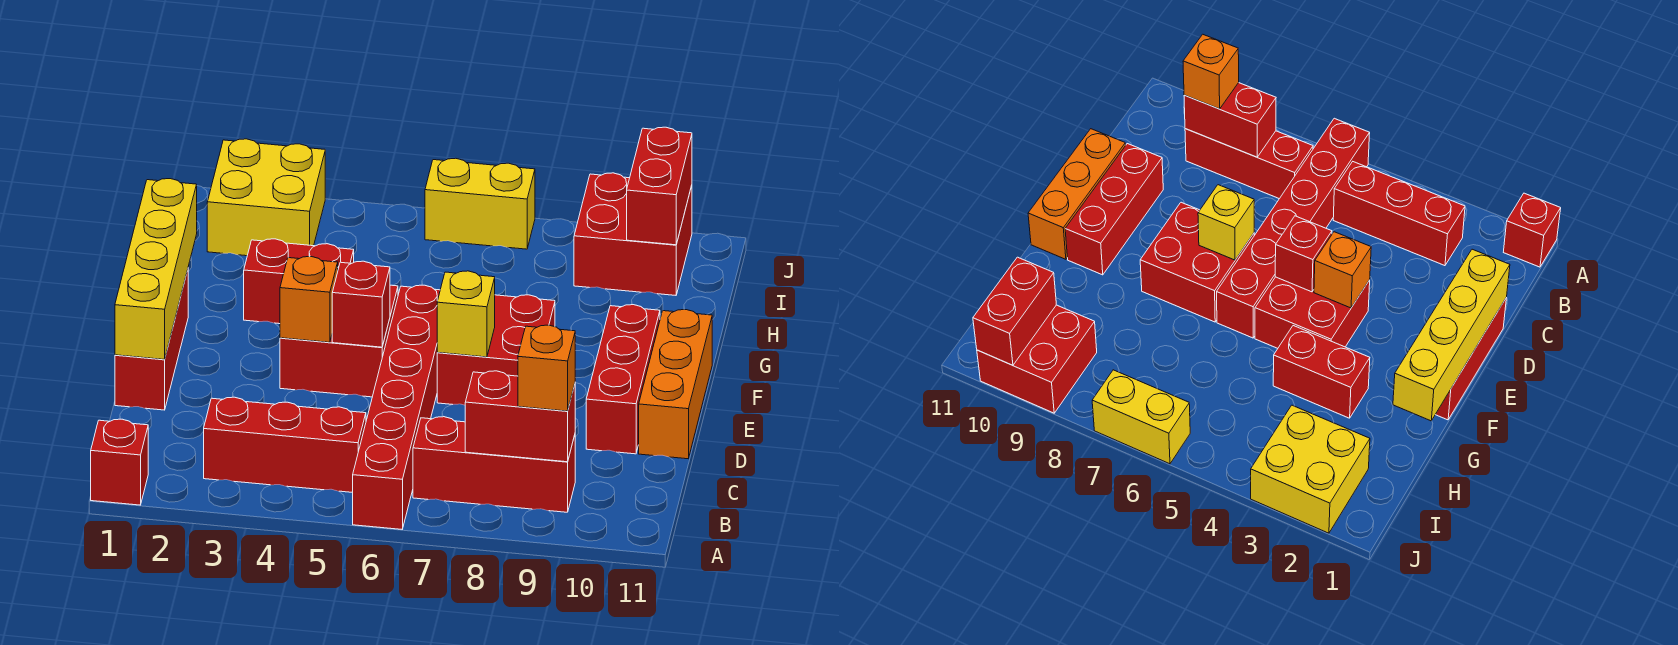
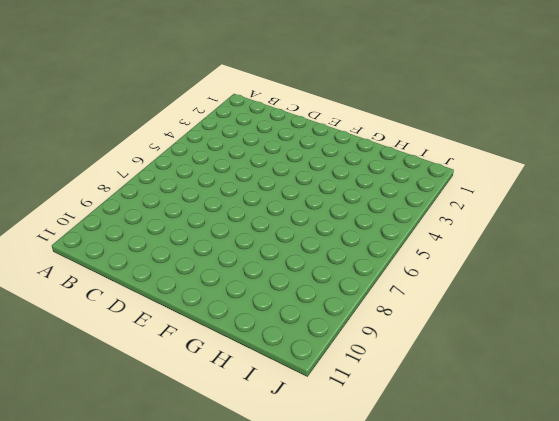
none -> red 1x1 brick [91,419,148,505]
none -> red 1x6 brick [353,285,440,529]
none -> red 1x3 brick [204,397,366,492]

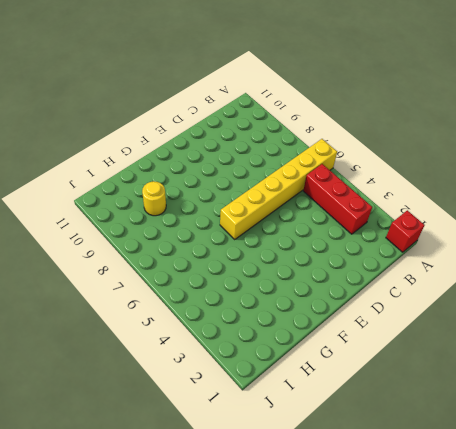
yellow 1x6 brick [220,139,337,239] -> red 1x6 brick [353,285,440,529]
yellow 1x1 round brick [142,181,166,216] -> none
none -> red 1x3 brick [413,417,575,512]
none -> red 1x3 brick [115,270,188,410]
none -> red 1x3 brick [586,305,660,454]

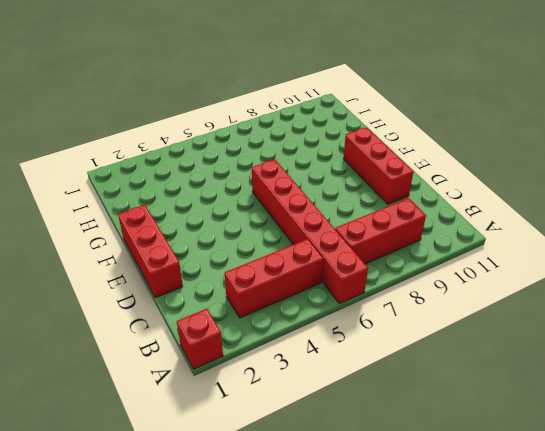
none -> orange 1x3 brick [639,310,712,459]
none -> red 2x2 brick [280,285,398,397]
none -> red 2x2 brick [437,295,555,405]

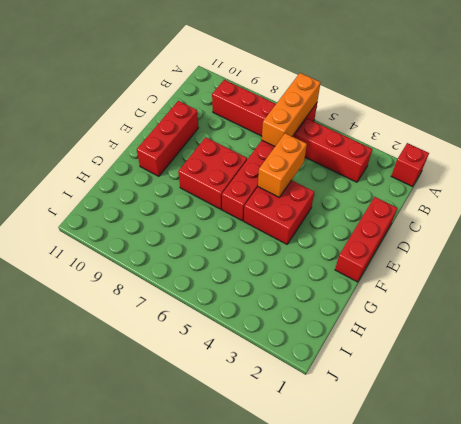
orange 1x3 brick [262,73,321,146] -> orange 1x3 brick moved to [639,310,712,459]
orange 1x2 brick [258,133,307,197] -> red 1x1 brick [332,261,390,347]
none -> red 1x2 brick [244,239,354,324]
none -> yellow 2x2 brick [207,139,325,256]
none -> red 2x2 brick [574,173,692,295]

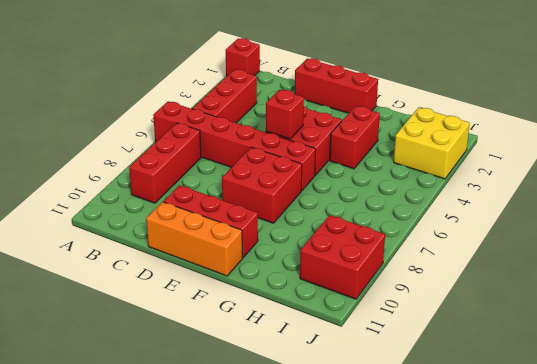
none -> yellow 1x2 brick [425,158,535,249]
none -> red 1x2 brick [465,371,575,462]
none -> yellow 1x4 brick [115,179,197,359]

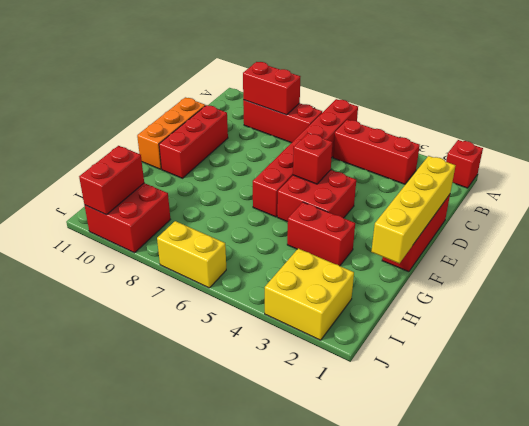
none -> red 2x2 brick [437,295,555,405]
none -> orange 1x1 brick [280,257,338,342]
none -> yellow 1x1 brick [437,271,495,357]

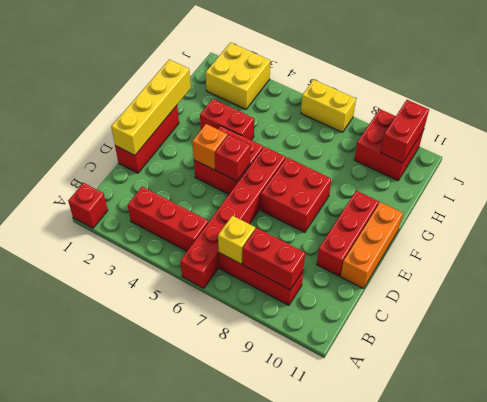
yellow 1x1 brick [218,216,255,264] -> yellow 1x1 brick moved to [437,271,495,357]
none -> orange 1x1 brick [518,325,575,411]

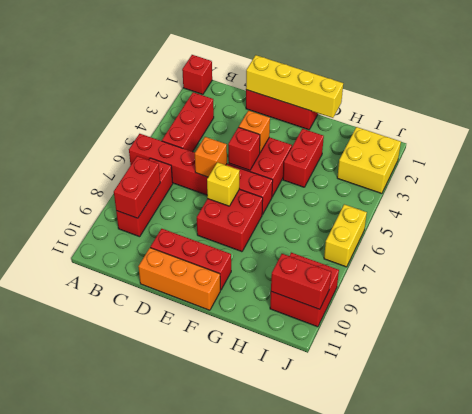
orange 1x1 brick [195,137,227,177] -> orange 1x1 brick moved to [518,325,575,411]

